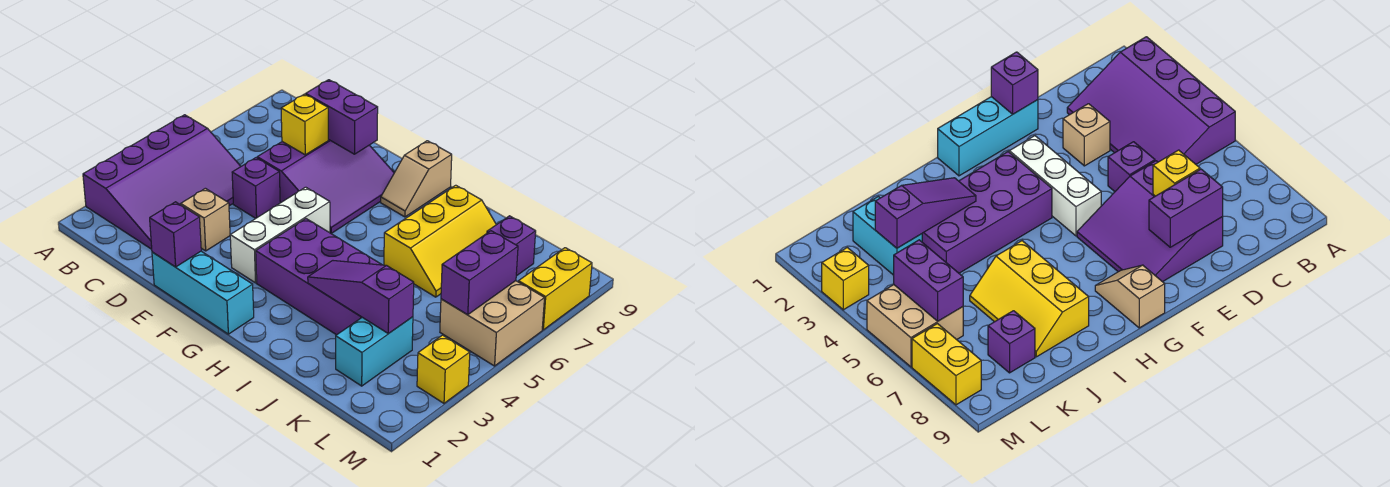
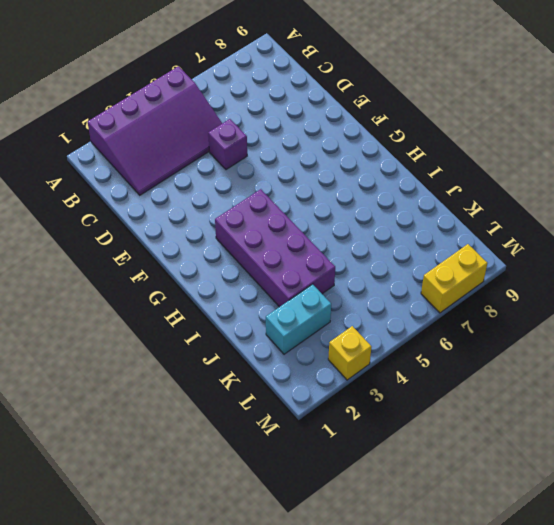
none -> tan 1x1 brick [181,188,230,251]
none -> purple 3x3 slope [257,139,394,233]
none -> cyan 1x3 brick [152,251,254,334]

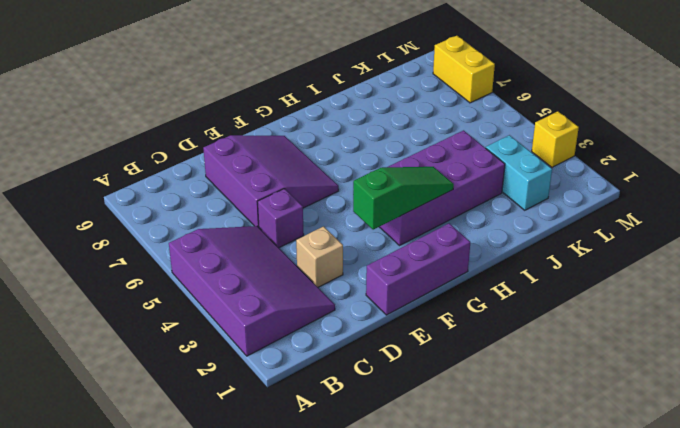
purple 1x3 brick [366,223,470,315] -> cyan 1x3 brick [152,251,254,334]
green 1x3 slope [353,167,454,230] -> none
none -> white 1x3 brick [230,187,330,283]
none -> tan 1x2 slope [381,141,452,217]
none -> yellow 2x3 slope [384,185,496,297]

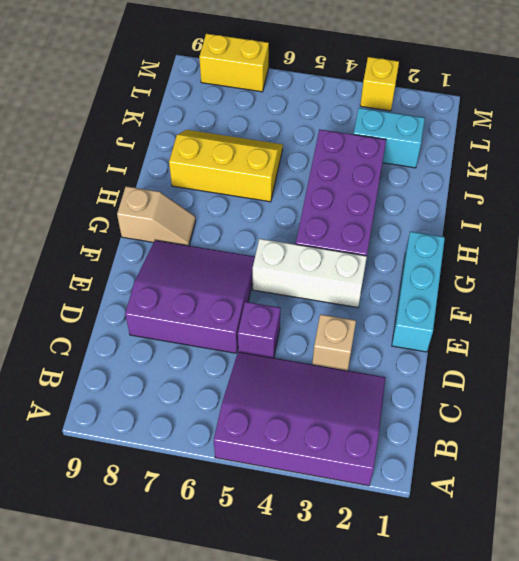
none -> purple 1x1 brick [487,216,536,276]
none -> tan 2x2 brick [440,281,544,366]
none -> yellow 1x1 brick [281,94,328,155]

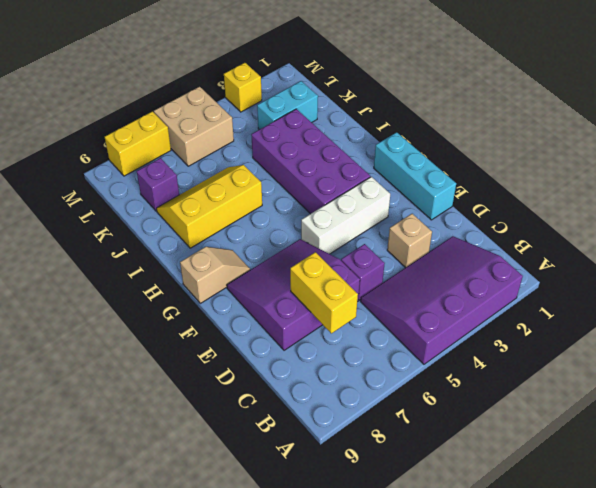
yellow 1x2 brick [290,252,358,333] -> yellow 1x1 brick [281,94,328,155]
none -> purple 1x2 brick [306,80,378,154]
none -> purple 1x1 brick [150,202,201,267]
none -> purple 1x3 slope [308,261,414,334]

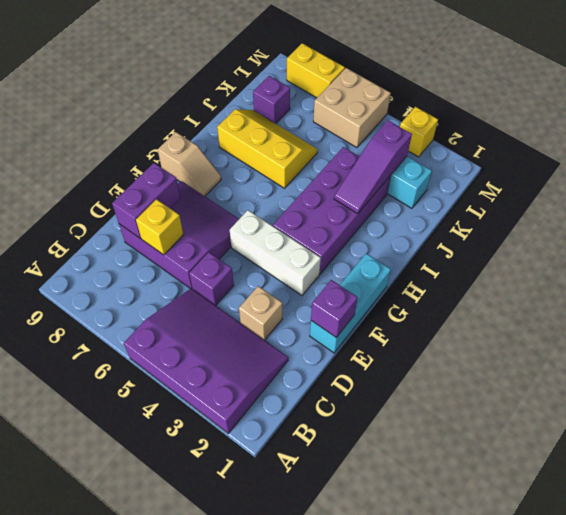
none -> purple 1x2 brick [441,231,518,315]

